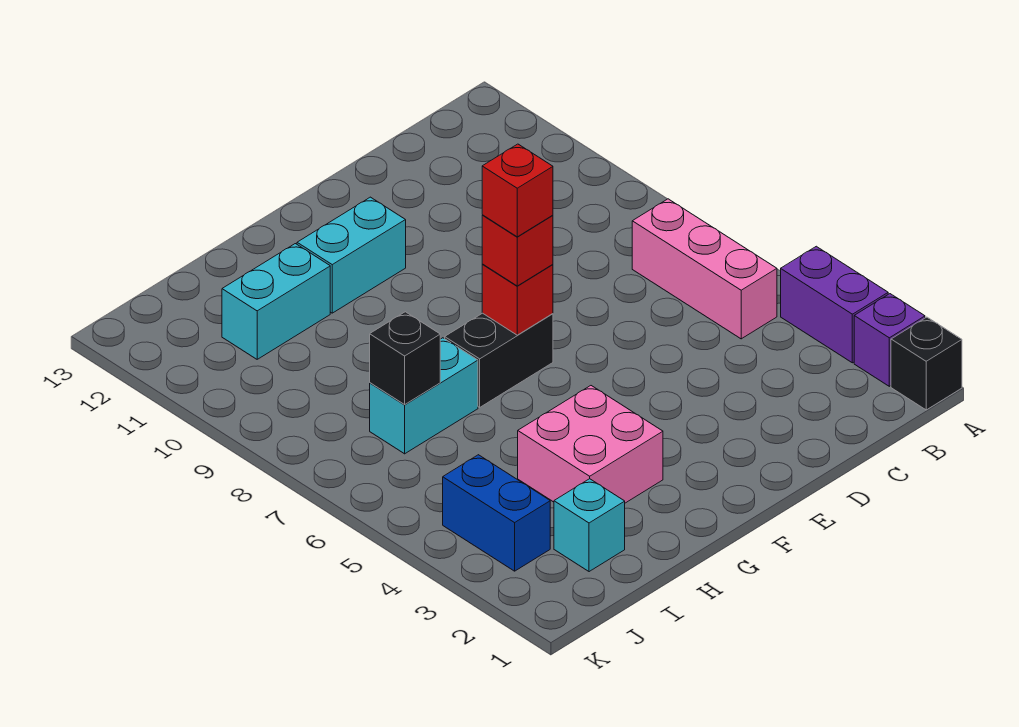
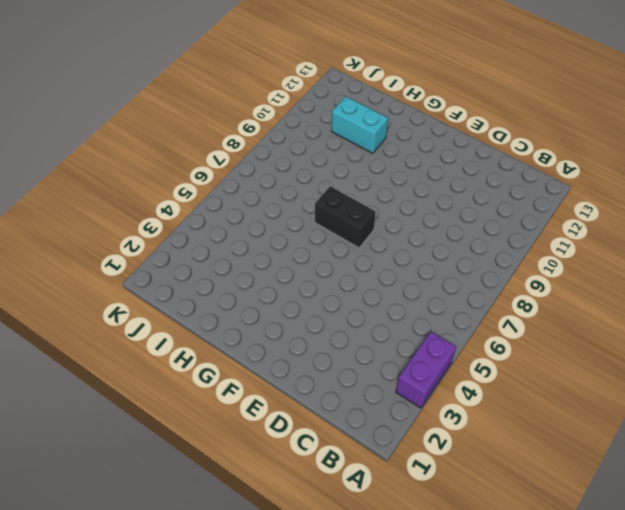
none -> black 1x1 brick [891,317,962,410]
none -> purple 1x1 brick [854,294,925,386]
none -> pink 1x3 brick [632,199,777,339]

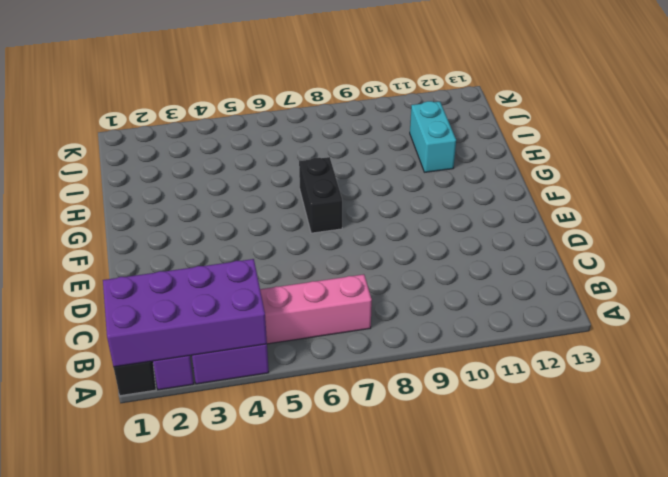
purple 2x4 brick [103,259,267,367] -> none
none -> cyan 1x2 brick [297,197,406,313]
none -> pink 2x2 brick [518,386,663,503]
none -> cyan 1x2 brick [370,338,478,454]

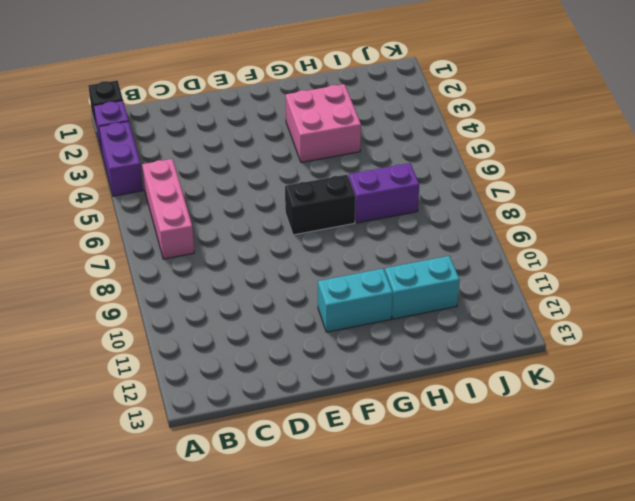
purple 1x2 brick [349,163,419,223] -> cyan 1x2 brick [370,338,478,454]
none -> cyan 1x1 brick [554,479,625,572]
none -> blue 1x2 brick [443,455,550,571]
none -> red 1x1 brick [482,264,553,335]

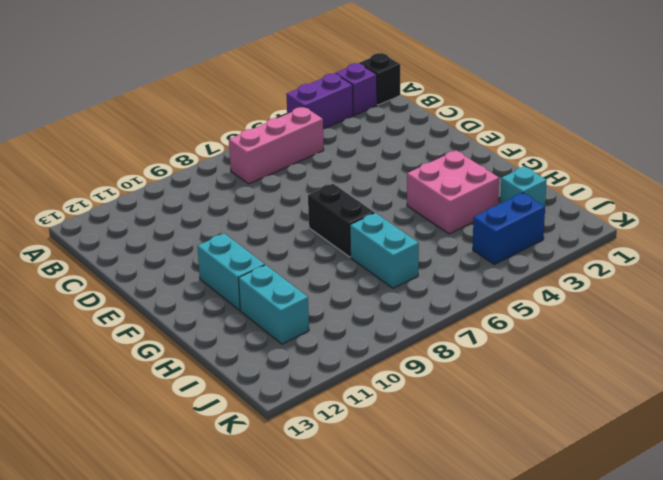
none -> red 1x1 brick [482,264,553,335]
none -> black 1x1 brick [370,312,440,404]
none -> red 1x1 brick [482,215,553,286]

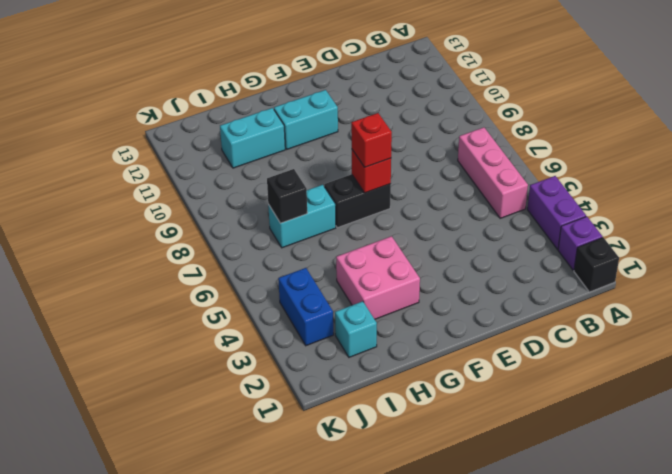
none -> red 1x1 brick [482,144,553,237]

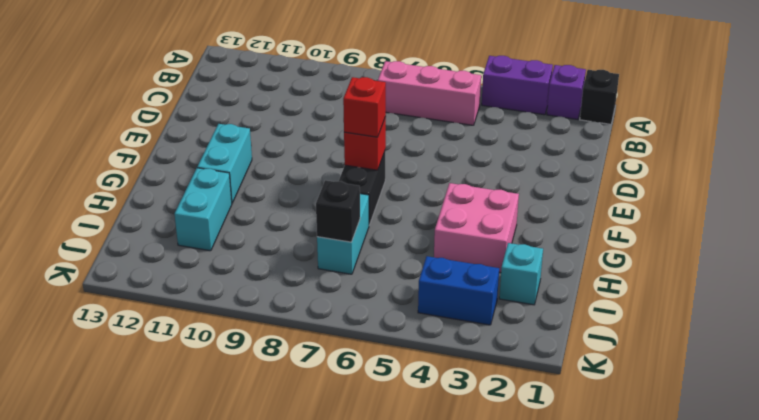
none -> red 1x1 brick [482,144,553,237]

